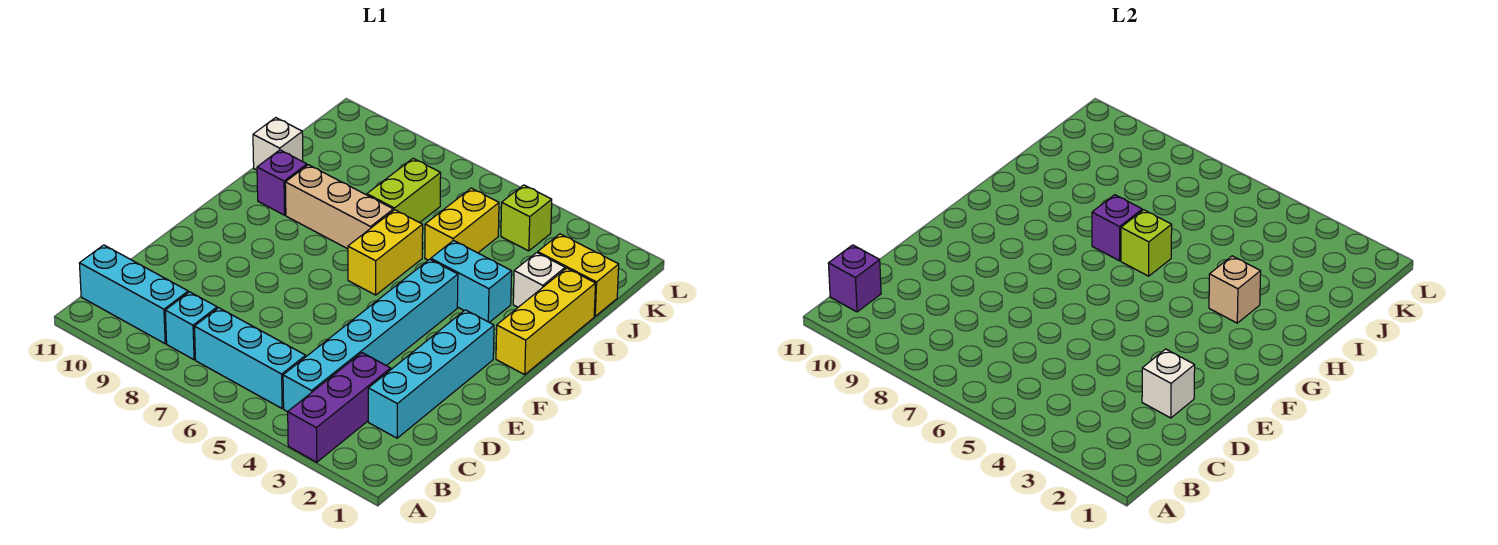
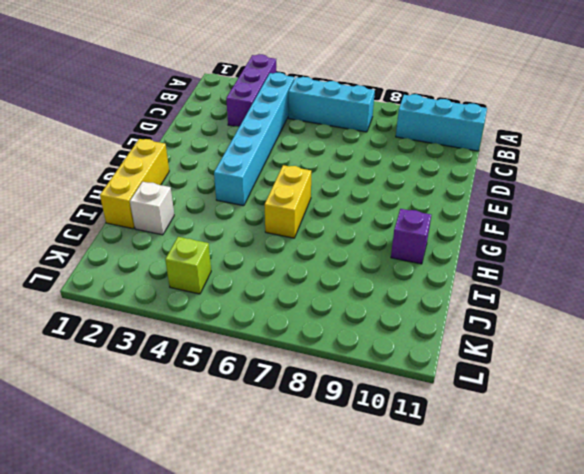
none -> cyan 1x1 brick [165,292,217,360]
none -> cyan 1x4 brick [368,310,494,438]
none -> cyan 1x2 brick [431,241,512,322]

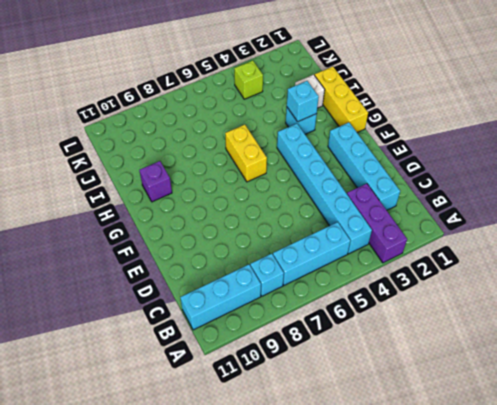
cyan 1x1 brick [286,108,317,134] -> cyan 1x2 brick [431,241,512,322]
cyan 1x1 brick [287,81,319,122] -> tan 1x1 brick [1209,256,1261,323]
none -> tan 1x3 brick [285,165,393,249]
none -> yellow 1x2 brick [425,188,499,260]
none -> lime 1x2 brick [367,158,441,223]

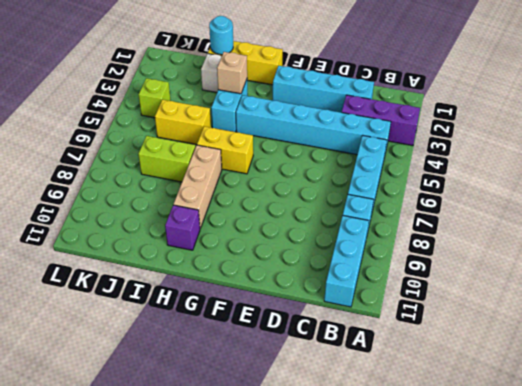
cyan 1x1 round brick [209,16,233,55] -> none
none -> white 1x1 brick [253,118,303,170]
none -> yellow 1x2 brick [538,234,619,316]
none -> purple 1x1 brick [828,245,881,312]

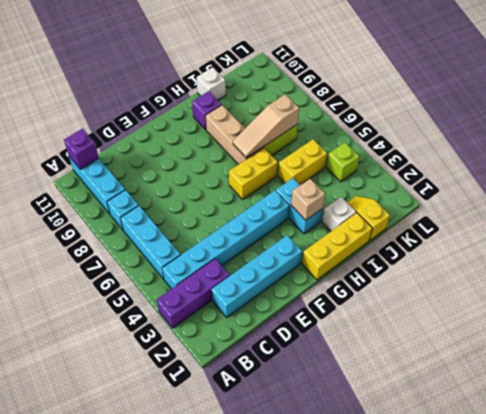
tan 1x3 slope [233,94,299,158] -> purple 1x1 brick [1092,195,1142,261]
yellow 1x2 slope [347,196,390,240] -> yellow 1x2 brick [538,234,619,316]
none -> white 1x1 brick [1142,349,1195,418]
none -> lime 1x1 brick [1121,210,1172,276]

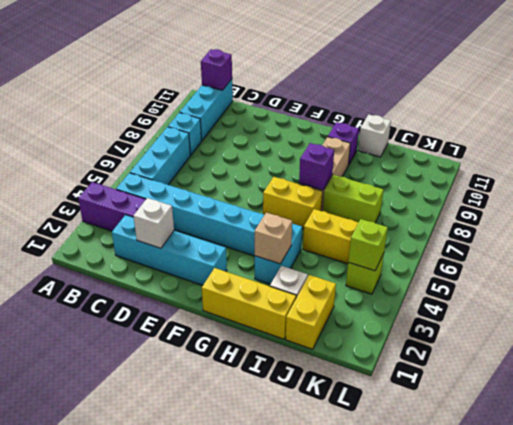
lime 1x1 brick [348,219,388,271] -> lime 1x1 brick moved to [1121,210,1172,276]

